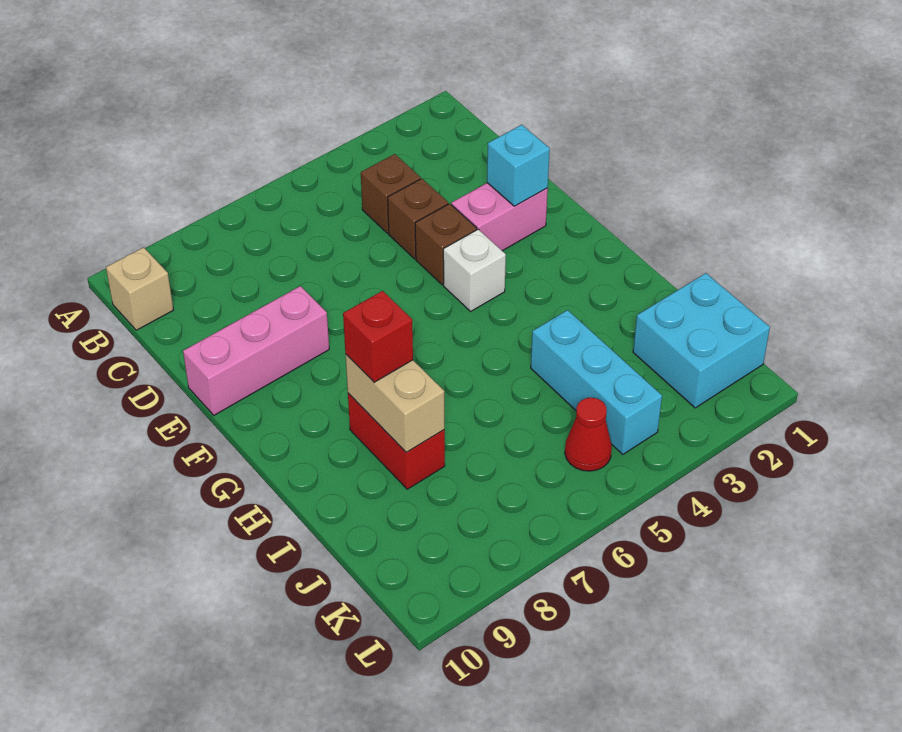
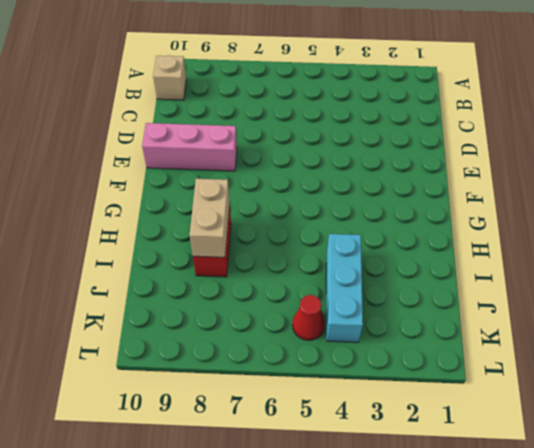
none -> brown 1x1 brick [361,154,421,233]
none -> brown 1x1 brick [388,179,448,259]
none -> pink 1x2 brick [451,183,548,251]

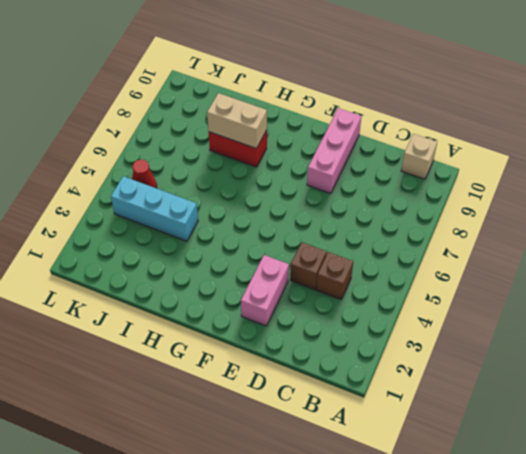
none -> brown 1x1 brick [415,204,477,285]
none -> white 1x1 brick [443,229,506,311]
none -> cyan 2x2 brick [633,273,770,408]

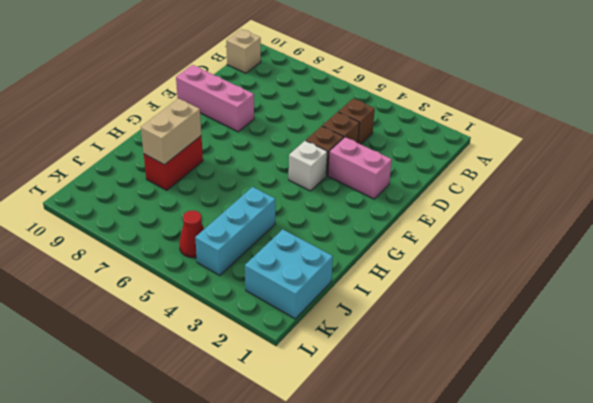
none -> cyan 1x1 brick [487,125,550,206]
none -> red 1x1 brick [343,291,413,382]

